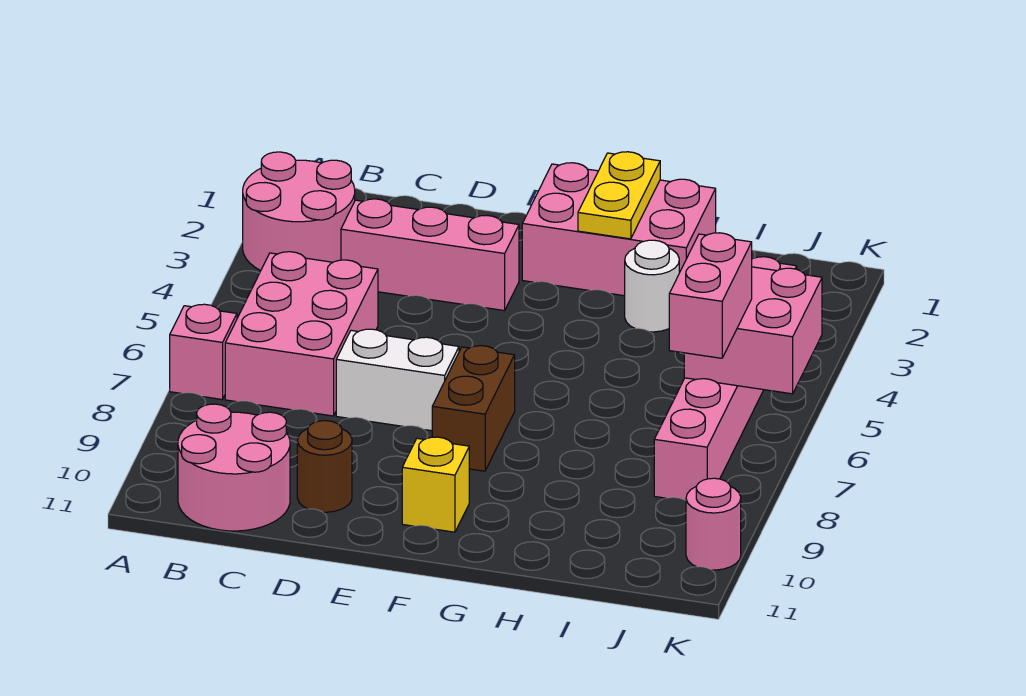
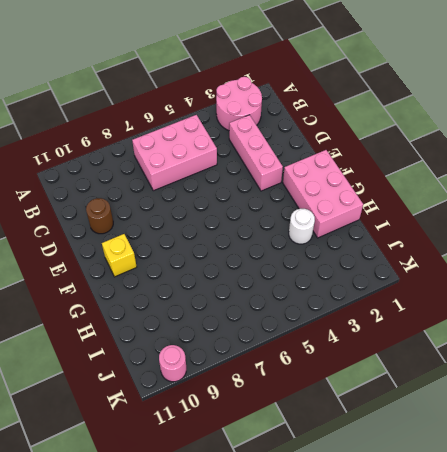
none -> pink 1x1 brick [170,304,237,399]
none -> pink 2x2 round brick [178,404,290,531]
none -> white 1x2 brick [336,329,459,431]

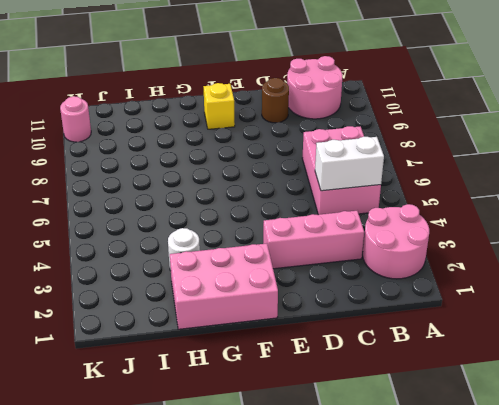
white 1x2 brick [315,137,384,191] -> white 1x2 brick moved to [336,329,459,431]
none -> pink 1x1 brick [170,304,237,399]
none -> brown 1x2 brick [432,346,515,471]
none -> pink 1x6 brick [654,257,797,500]

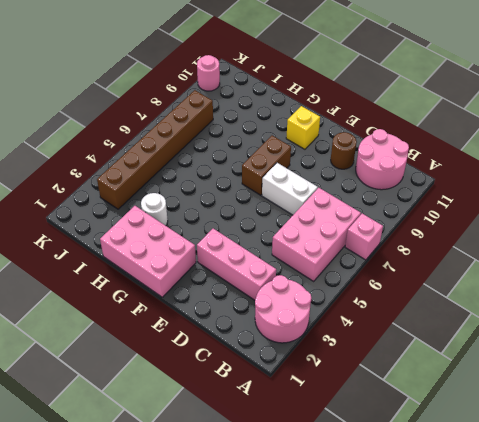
brown 1x6 brick [97,90,213,209] -> pink 1x6 brick [654,257,797,500]
none -> yellow 1x2 plate [578,152,660,239]
none -> pink 2x2 brick [684,267,822,394]
none -> pink 1x2 brick [669,233,752,358]

